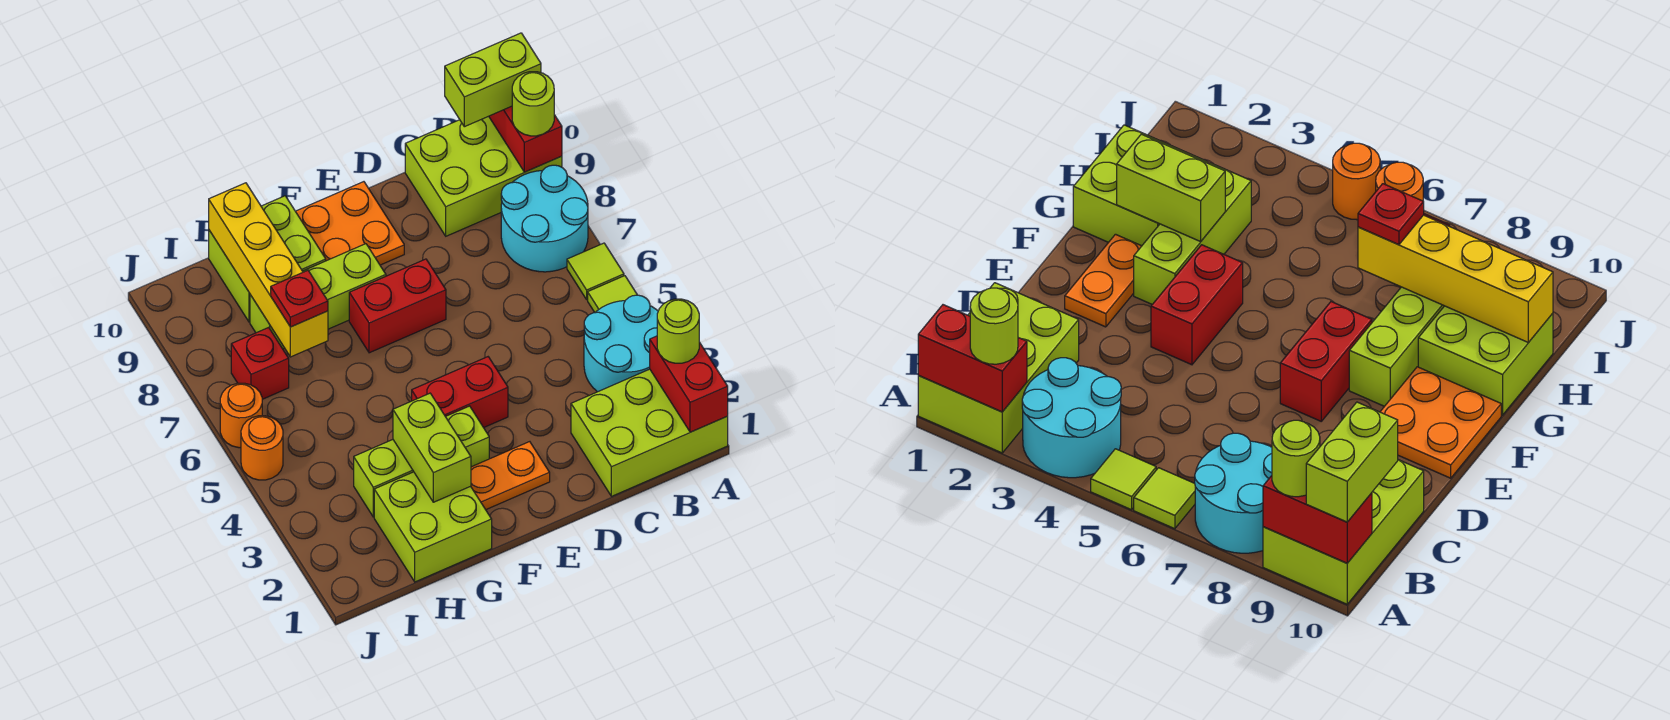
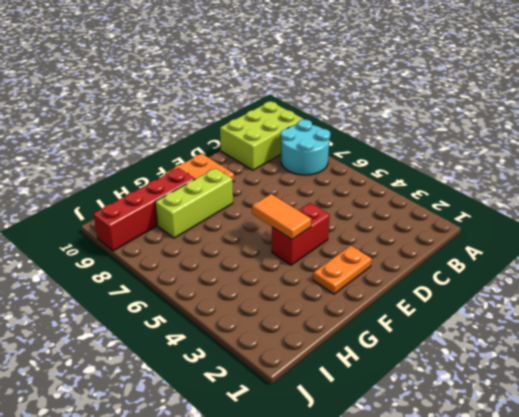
orange 1x2 tile [252,194,311,240] -> none
red 1x4 brick [93,168,195,251] -> lime 2x2 brick [209,196,326,322]
none -> lime 2x3 brick [571,369,728,496]
none -> cyan 2x2 round brick [584,295,658,392]
none -> lime 1x1 tile [588,276,637,312]

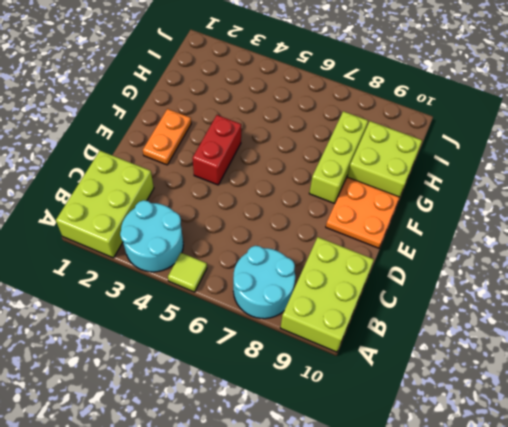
none -> lime 1x1 tile [567,243,624,299]
none -> red 1x2 brick [349,259,446,353]
none -> lime 1x3 brick [354,406,489,517]

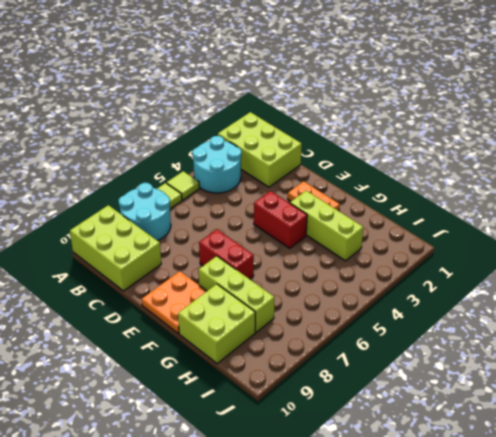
none -> lime 2x2 brick [374,472,492,582]
none -> red 1x1 brick [231,327,289,399]
none -> orange 1x1 round brick [241,416,283,480]

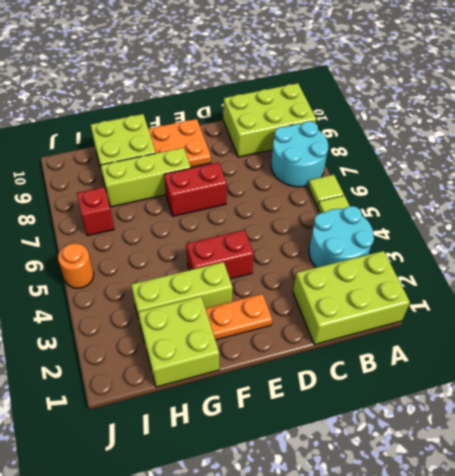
none -> orange 1x1 round brick [220,383,262,448]
none -> red 1x2 brick [650,336,728,432]
none -> red 1x2 brick [489,106,562,172]

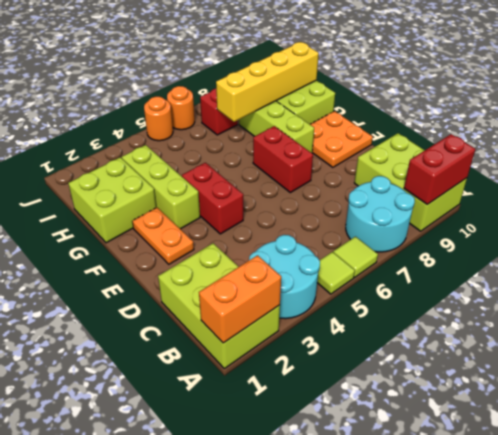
orange 1x2 brick [199,255,281,343] -> red 1x2 brick [650,336,728,432]
none -> lime 1x2 brick [393,393,471,502]
none -> lime 1x1 round brick [657,299,699,363]
none -> lime 1x1 round brick [512,72,554,136]

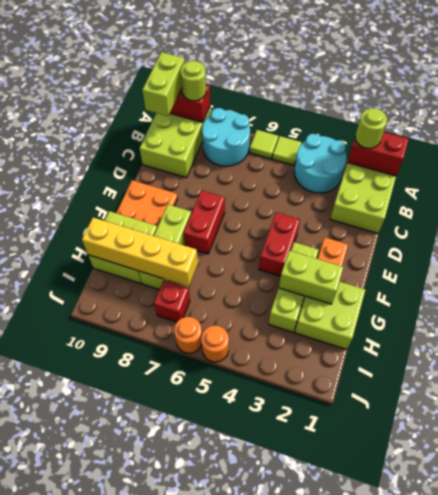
none -> red 1x1 plate [271,270,328,327]

